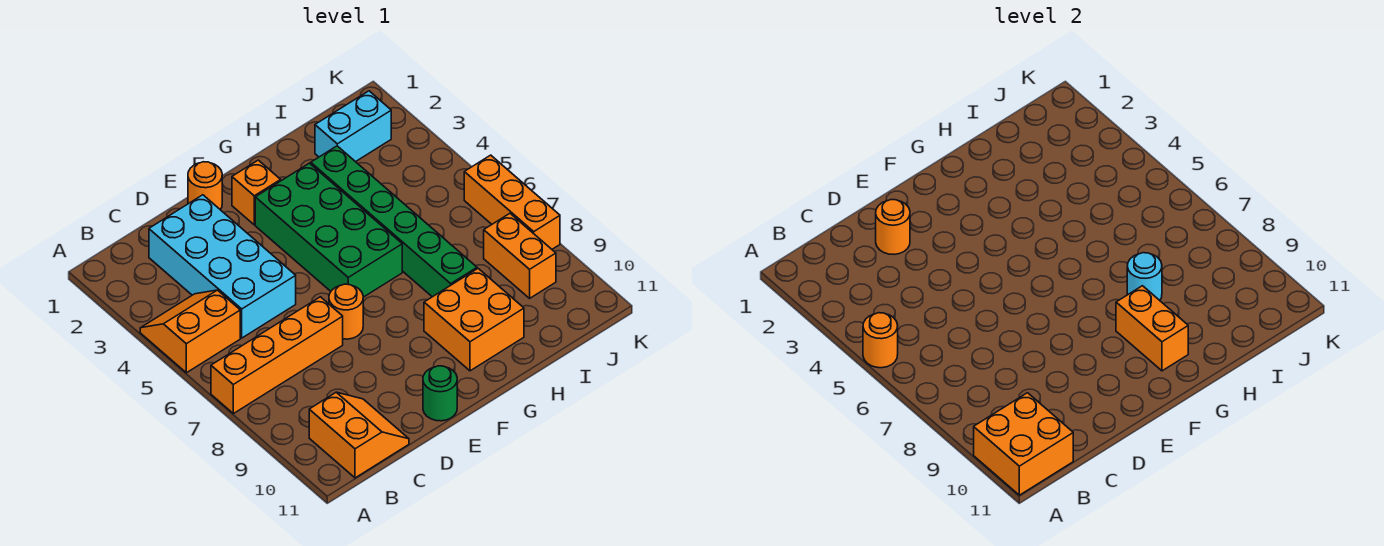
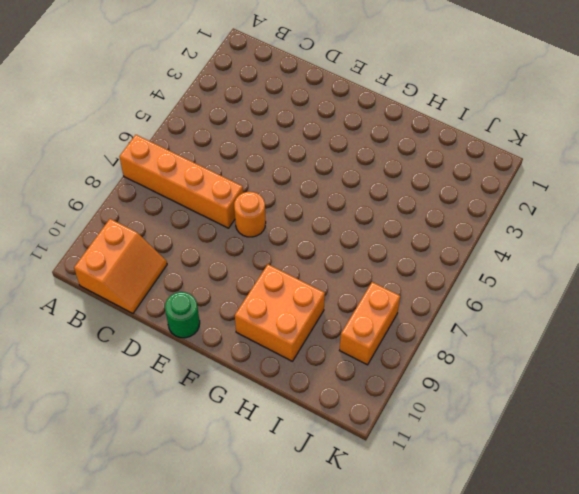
none -> orange 2x2 slope [140,290,240,373]
none -> cyan 2x4 brick [149,195,296,338]
none -> orange 1x1 round brick [188,162,222,210]

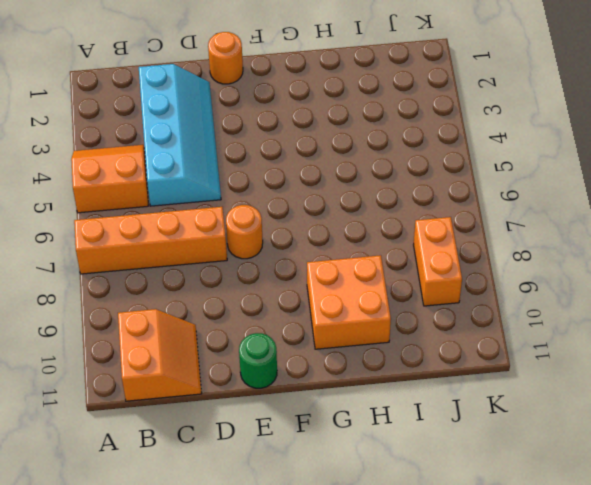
cyan 2x4 slope [139,64,221,206] -> cyan 2x4 brick [149,195,296,338]
none -> orange 1x1 brick [232,160,281,225]
none -> green 2x4 brick [255,163,402,297]
none -> green 1x6 brick [311,146,477,297]

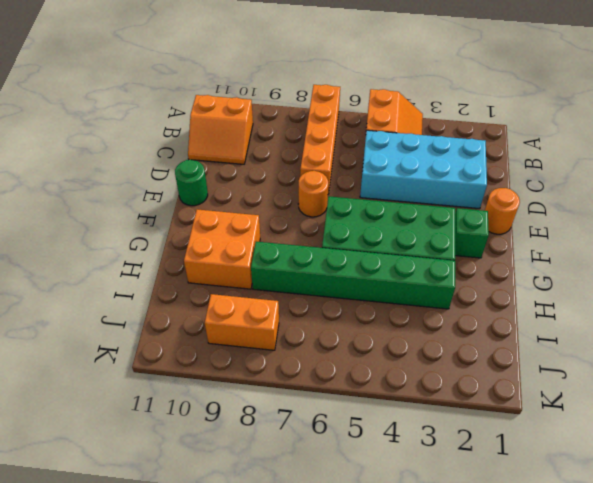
green 1x1 brick [455,208,489,258] -> orange 1x1 brick [232,160,281,225]
none -> cyan 1x2 brick [315,91,391,162]
none -> orange 1x3 brick [464,155,560,249]
none -> orange 1x1 round brick [863,313,898,368]

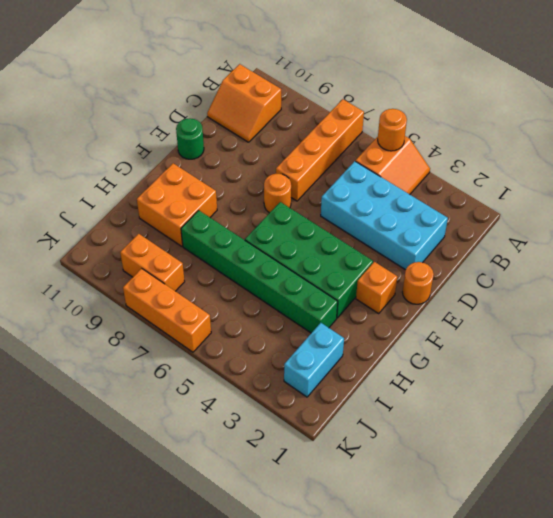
none -> orange 2x2 brick [974,393,1073,495]
none -> orange 1x1 round brick [876,200,910,254]
none -> orange 1x2 brick [1116,286,1188,371]

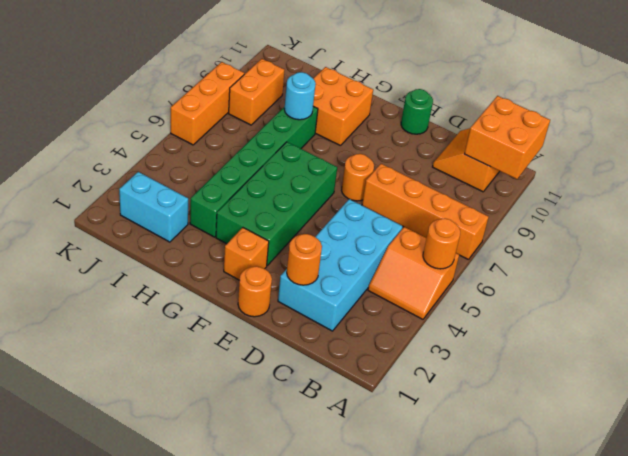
none -> orange 1x2 brick [1116,286,1188,371]

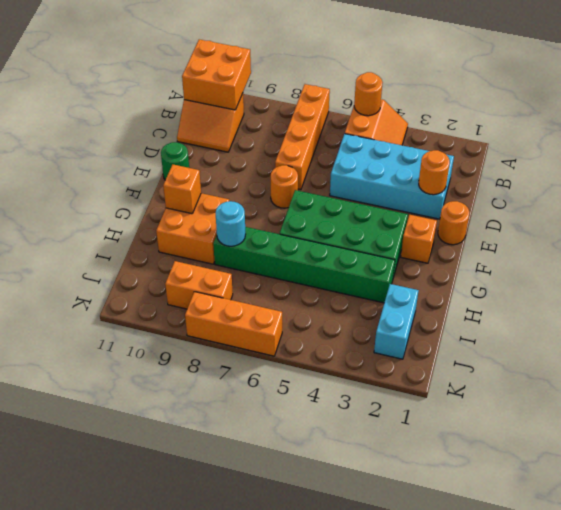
orange 1x1 brick [163,164,201,214] -> orange 1x2 brick [1116,286,1188,371]

